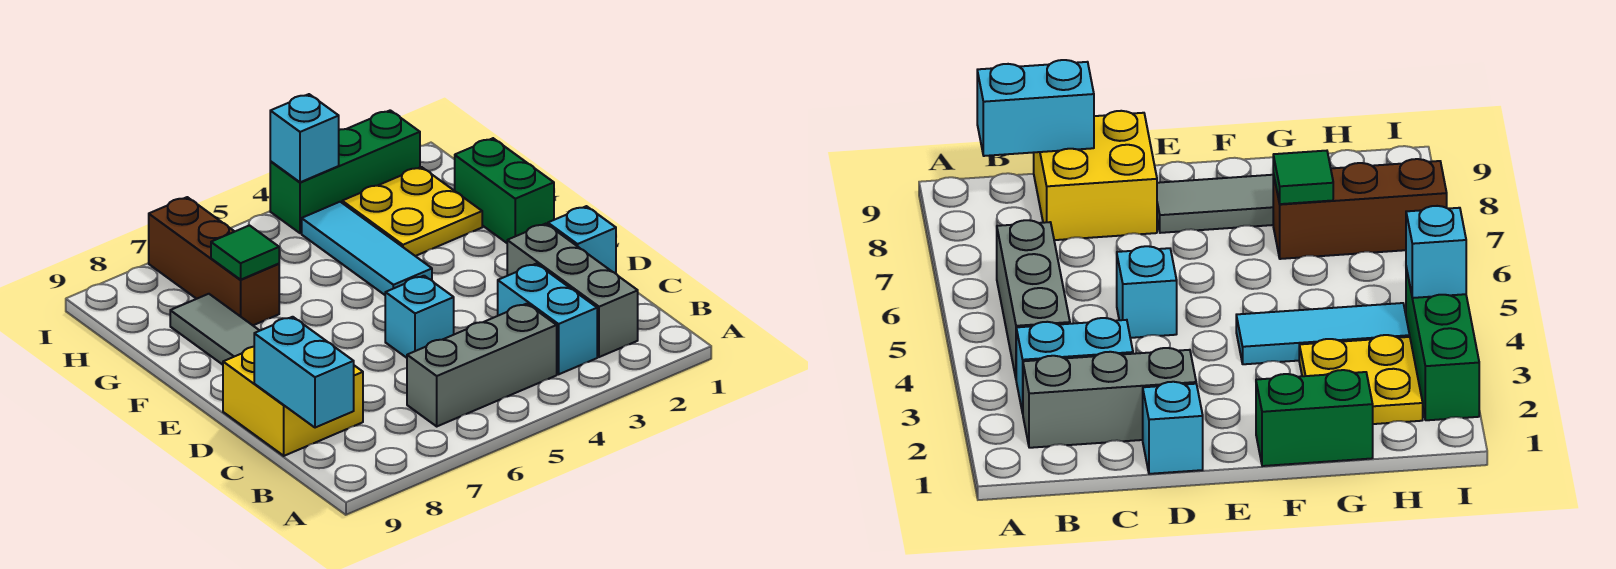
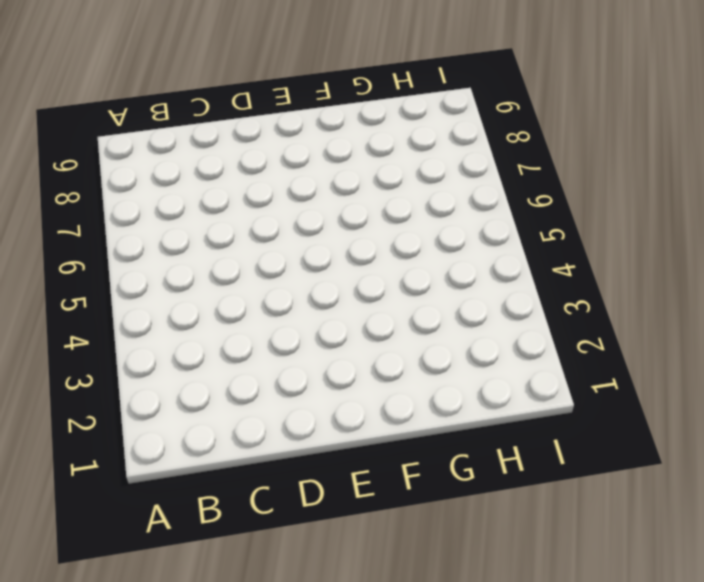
none -> grey 1x3 brick [507,224,638,357]
none -> cyan 1x2 brick [498,264,597,374]
none -> grey 1x3 brick [407,304,557,426]

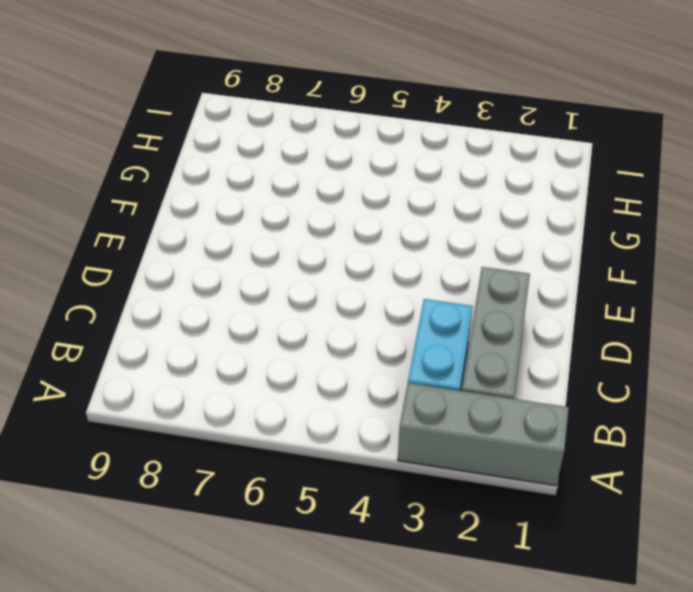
grey 1x3 brick [398,383,569,486] -> grey 1x3 brick moved to [407,304,557,426]
none -> yellow 2x2 brick [223,347,363,456]
none -> cyan 1x1 brick [548,206,616,274]
none -> cyan 1x1 brick [385,276,454,358]

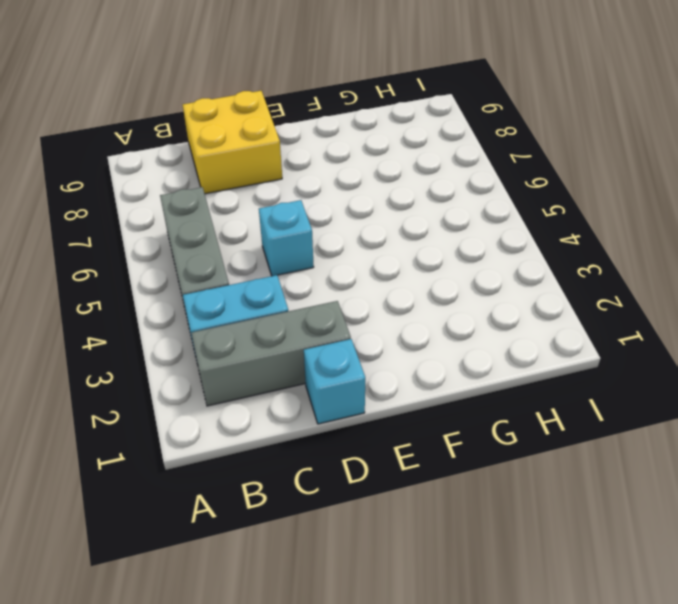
none -> grey 1x3 tile [170,294,260,365]
none -> green 1x2 brick [455,138,554,243]
none -> cyan 1x3 tile [302,202,432,295]

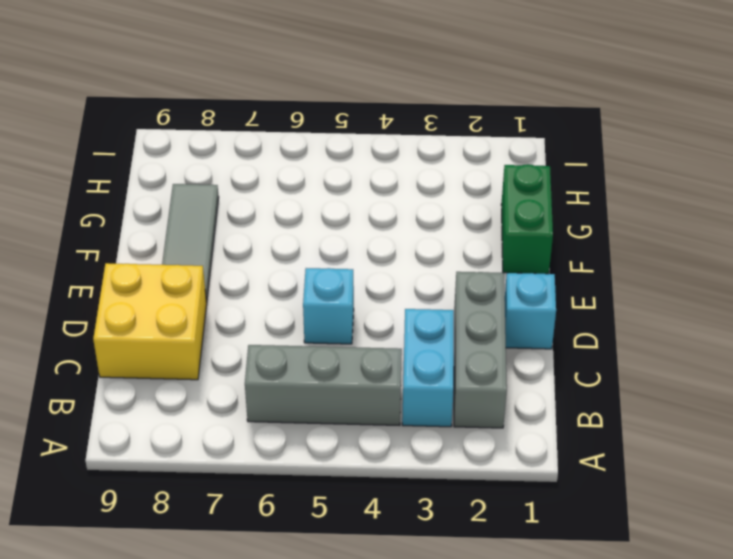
none -> cyan 1x3 tile [302,202,432,295]
none -> yellow 2x2 plate [342,167,482,256]
none -> brown 1x3 brick [149,197,279,325]

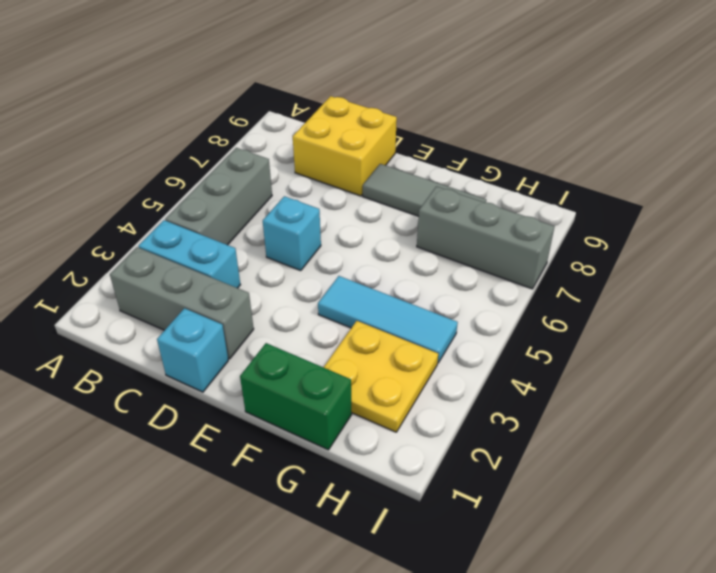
grey 1x3 brick [417,186,555,289] -> brown 1x3 brick [149,197,279,325]
none -> green 1x3 brick [270,110,420,233]
none -> cyan 1x2 brick [254,317,354,428]
none -> green 1x1 tile [211,225,279,280]

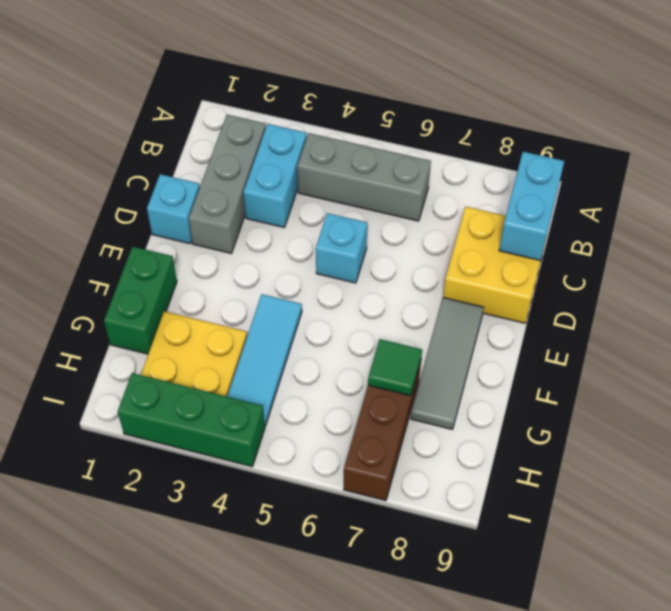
none -> cyan 1x1 brick [270,94,339,182]

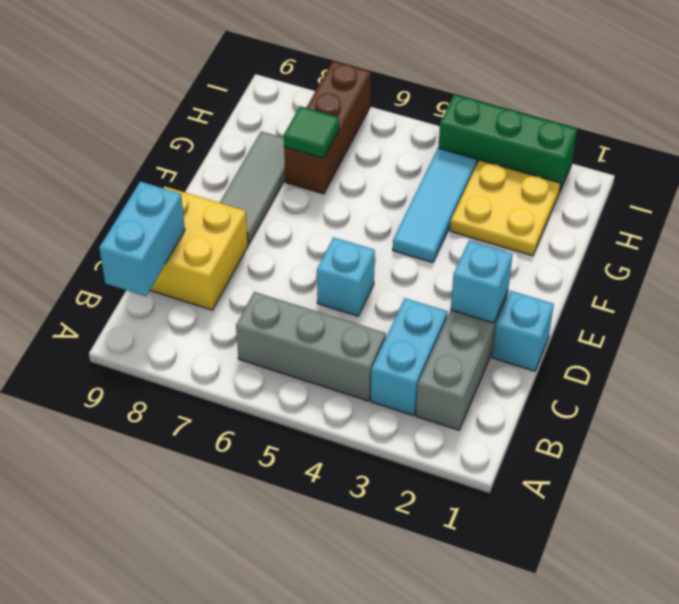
cyan 1x1 brick [451,241,513,323] -> cyan 1x1 brick moved to [270,94,339,182]
none -> green 1x2 brick [455,138,554,243]

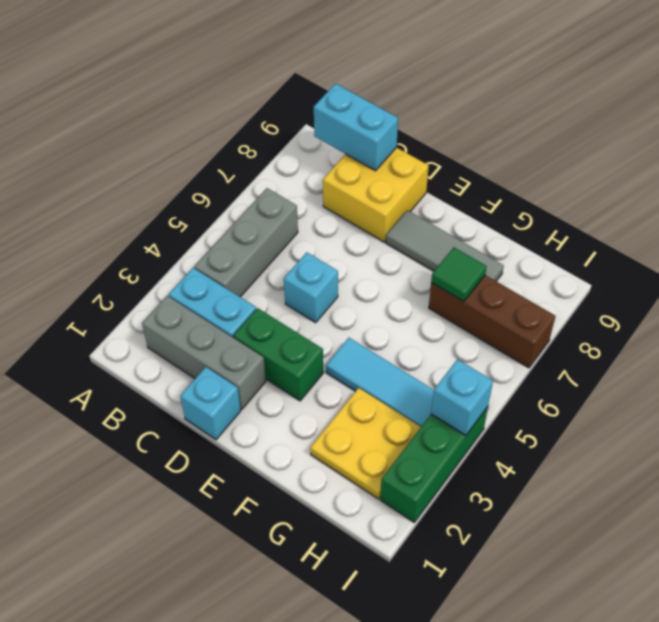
green 1x2 brick [233,308,323,401] -> green 1x2 brick moved to [455,138,554,243]

